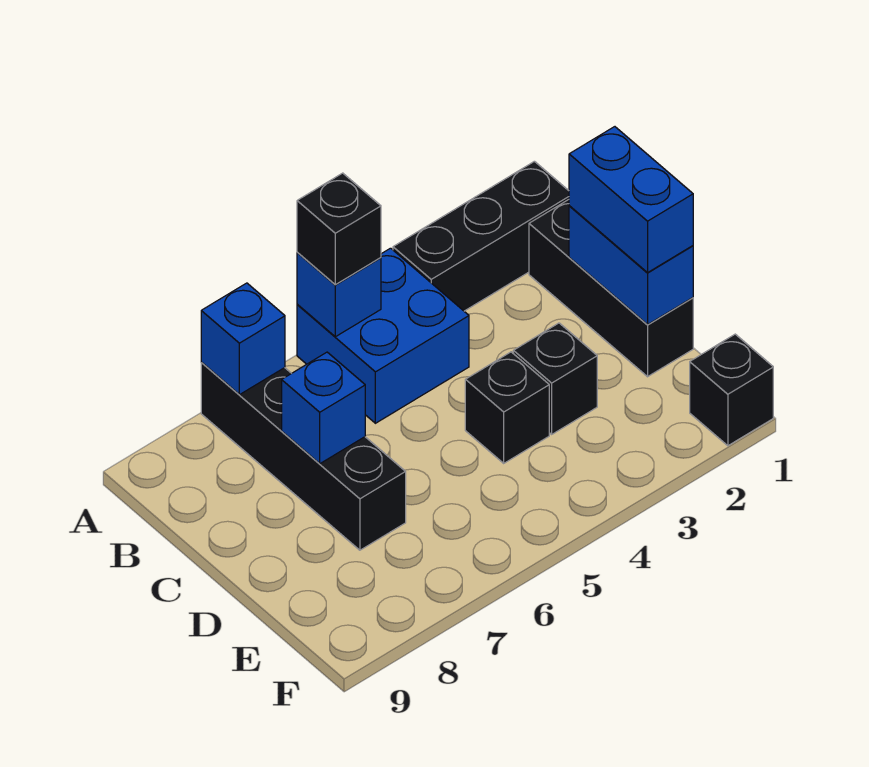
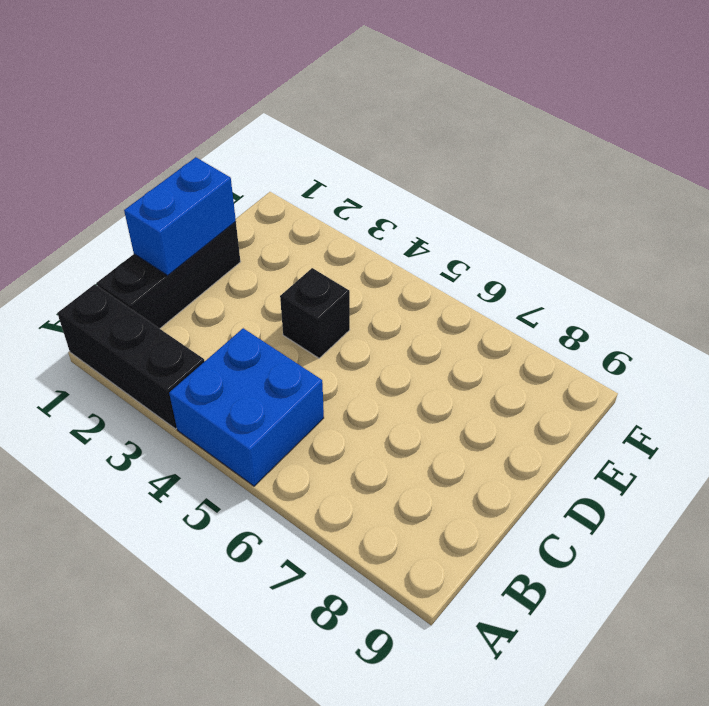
none -> black 1x4 brick [201,362,406,550]
none -> black 1x1 brick [513,323,597,434]
none -> black 1x1 brick [690,334,773,446]

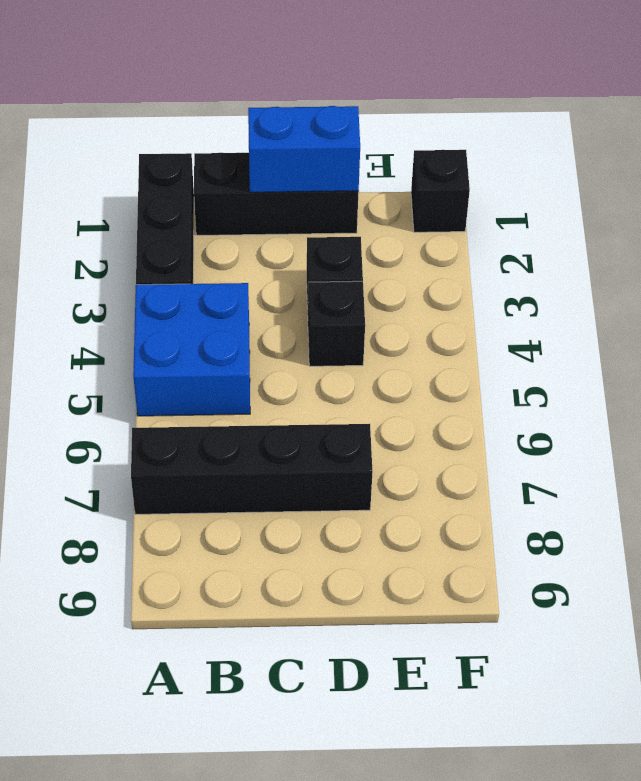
none -> blue 1x1 brick [297,252,381,337]
none -> blue 1x1 brick [201,283,285,395]
none -> blue 1x1 brick [282,352,365,464]

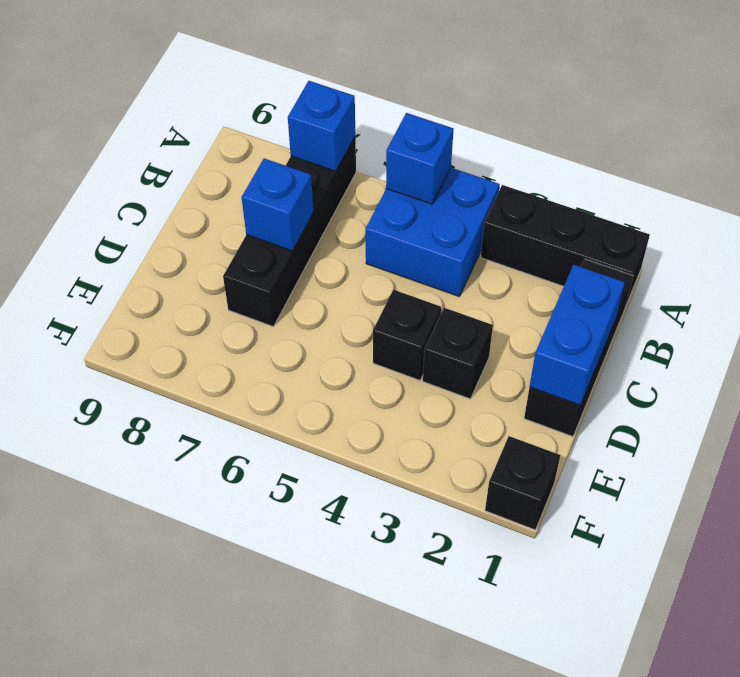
none -> black 1x1 brick [297,173,381,285]
none -> blue 1x2 brick [569,127,693,273]

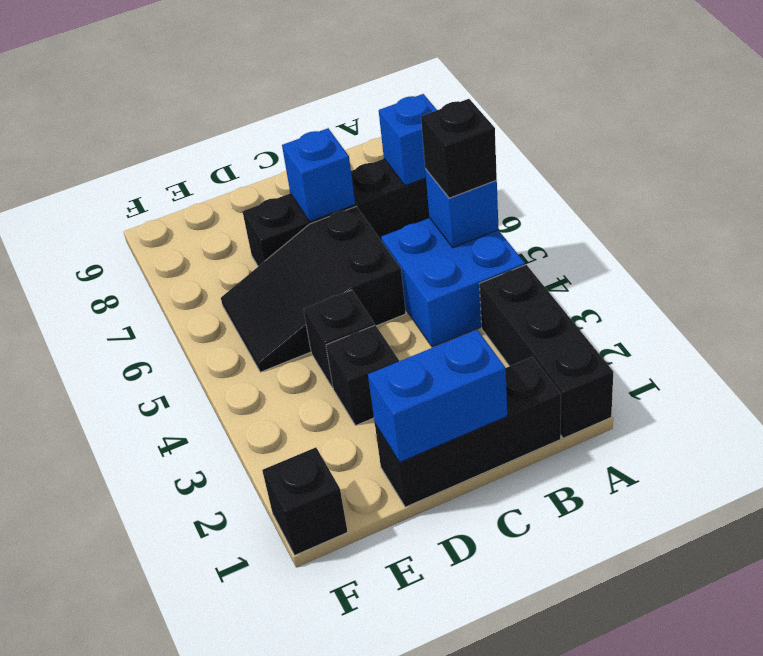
black 2x3 slope [221,206,406,372] -> none
none -> blue 1x2 brick [569,127,693,273]

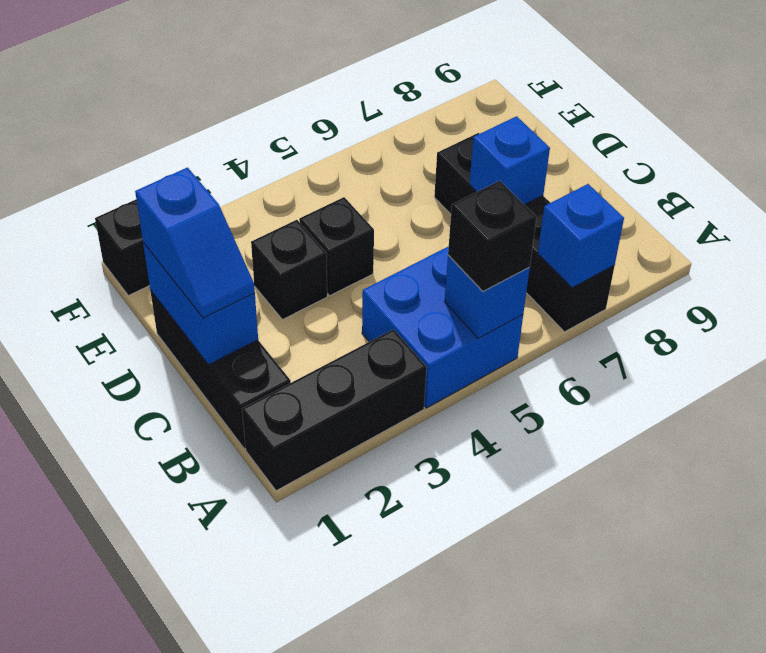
blue 1x2 slope [135,168,255,318] -> blue 1x2 brick [569,127,693,273]

